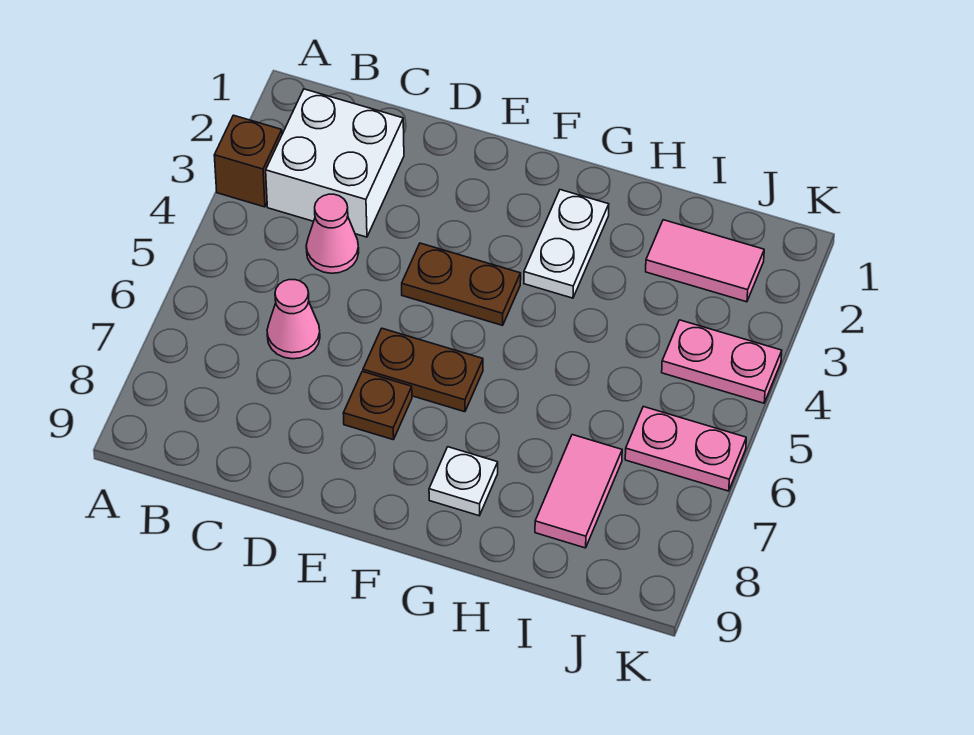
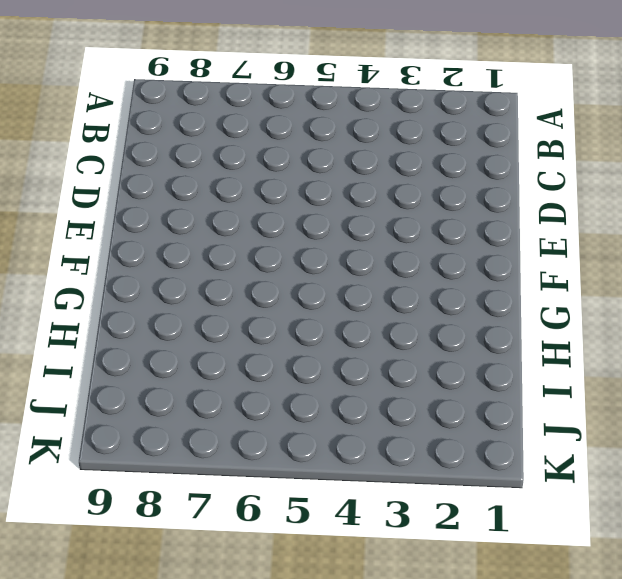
none -> brown 1x1 brick [214,115,282,207]
none -> white 2x2 brick [266,89,404,237]
none -> pink 1x1 cone [306,194,359,273]

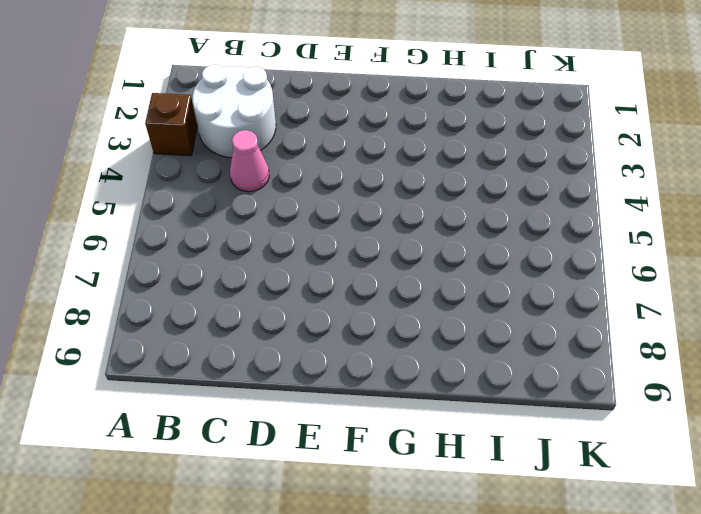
white 2x2 round brick [192,65,276,158] -> white 2x2 brick [266,89,404,237]
none -> pink 1x1 cone [267,280,320,359]
none -> brown 1x2 plate [402,243,521,325]
none -> brown 1x2 plate [363,328,483,412]

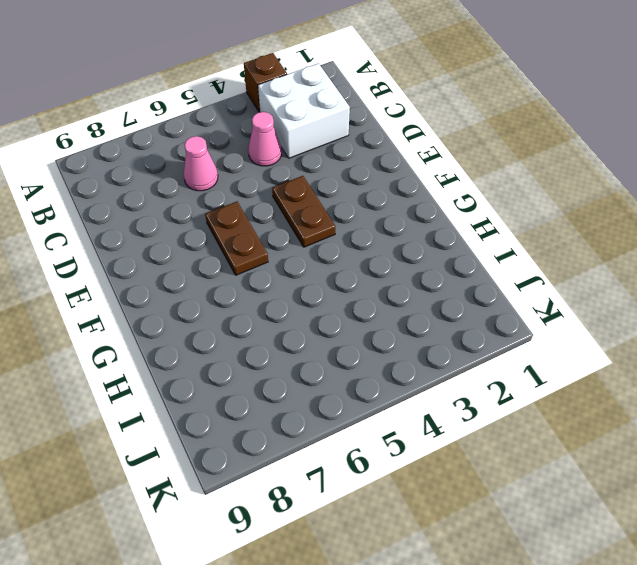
none -> brown 1x1 plate [343,371,412,440]
none -> white 1x2 plate [524,190,609,298]
none -> white 1x1 plate [429,447,498,516]

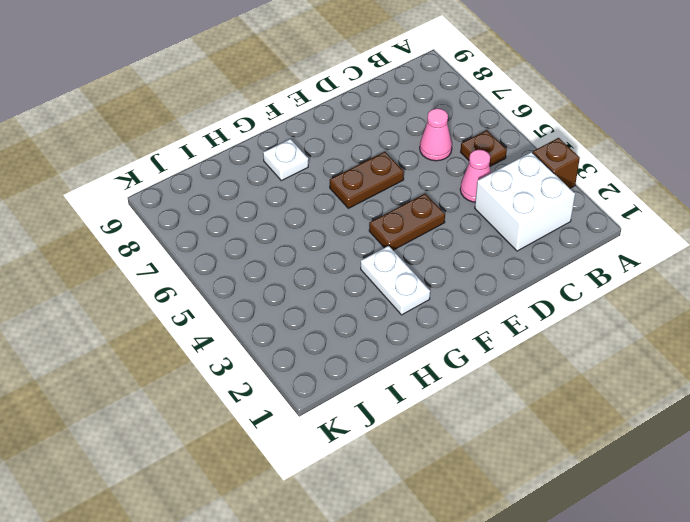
brown 1x1 plate [461,130,507,166] -> brown 1x1 plate moved to [343,371,412,440]
none -> pink 1x2 tile [646,220,764,302]
none -> pink 1x2 tile [535,435,622,548]
none -> pink 1x2 plate [662,320,782,403]

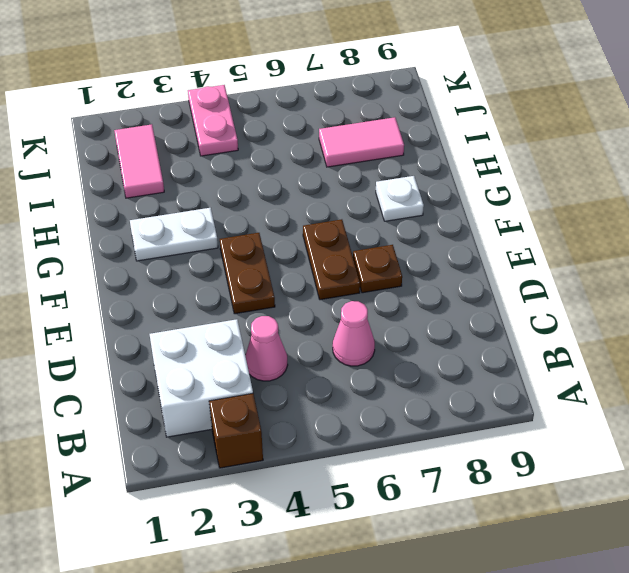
none -> pink 1x2 plate [625,407,746,491]

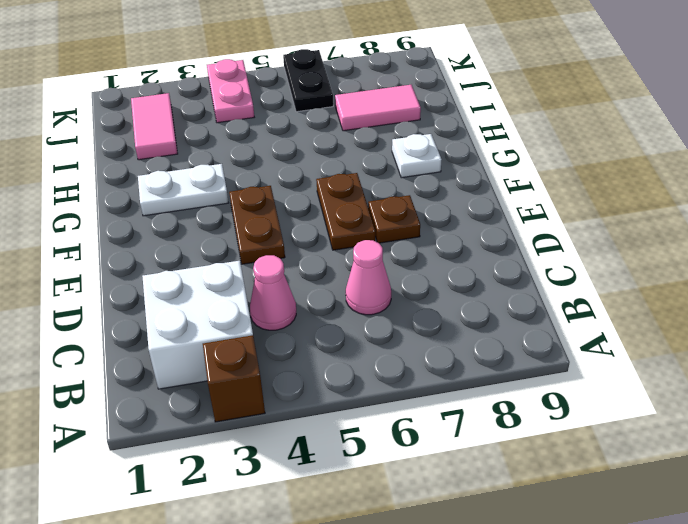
black 1x2 plate [283,49,333,112] -> pink 1x2 plate [625,407,746,491]

